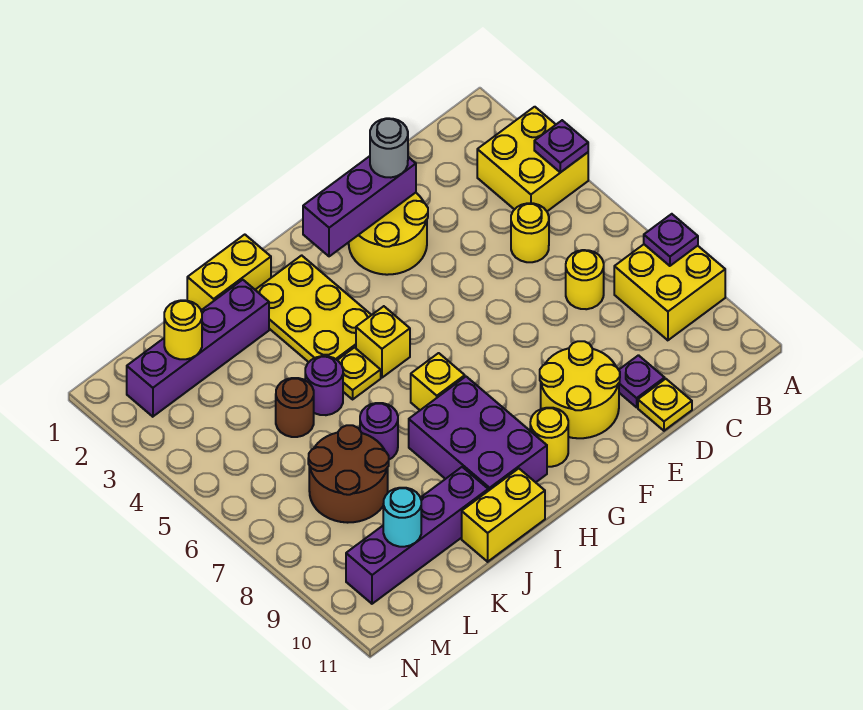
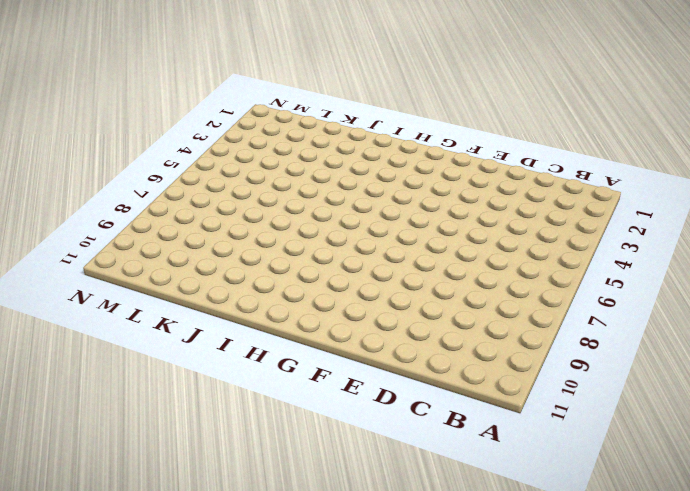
none -> yellow 2x2 brick [477,107,588,211]
none -> yellow 2x2 brick [614,244,725,340]
none -> yellow 1x1 round brick [511,203,549,262]

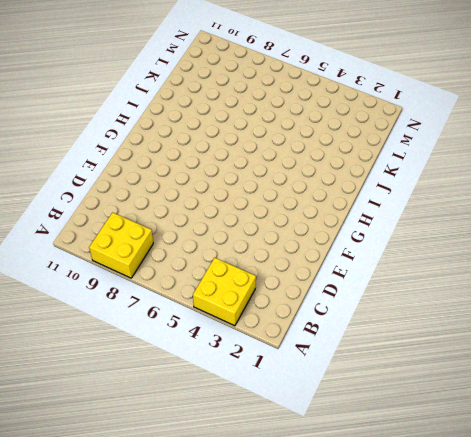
none -> yellow 1x1 round brick [511,203,549,262]
none -> yellow 1x1 round brick [566,250,604,309]
none -> purple 1x1 plate [619,355,665,407]

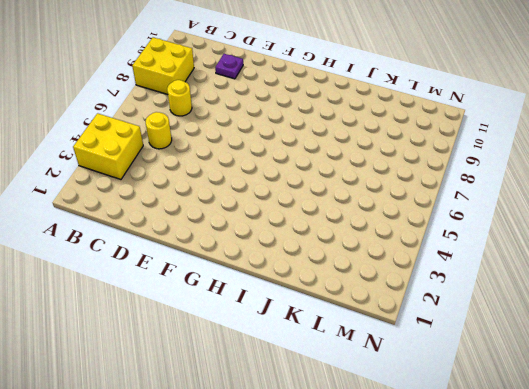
none -> yellow 1x1 plate [638,379,692,431]
none -> yellow 2x2 round brick [349,193,428,275]
none -> yellow 2x2 round brick [540,341,620,438]

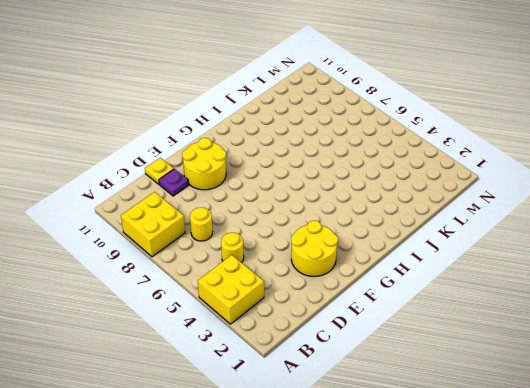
none -> yellow 1x1 round brick [530,408,568,467]
none -> yellow 2x3 plate [256,255,371,362]
none -> yellow 1x1 brick [356,306,410,378]

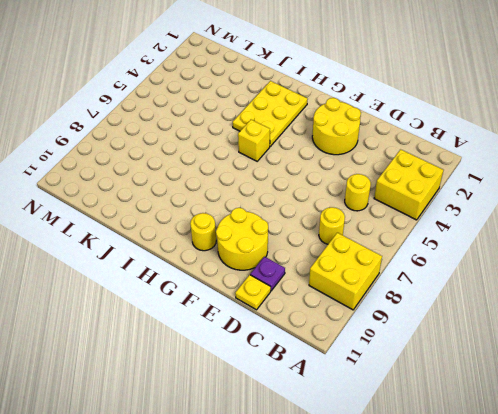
none -> yellow 1x1 brick [411,353,465,410]
none -> purple 2x3 brick [409,377,547,491]
none -> yellow 1x2 brick [187,235,271,310]

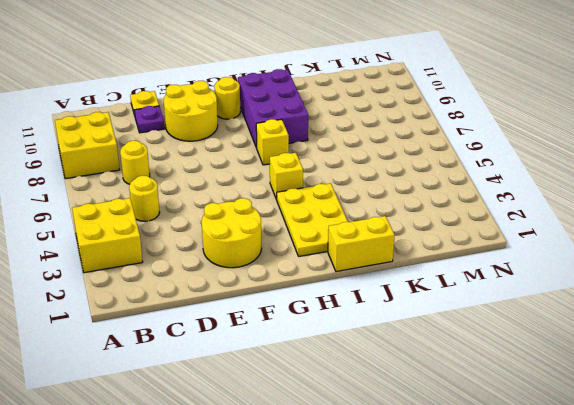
none -> yellow 1x1 plate [338,348,381,399]
none -> yellow 1x2 brick [462,469,545,562]
none -> purple 1x4 brick [127,280,269,417]

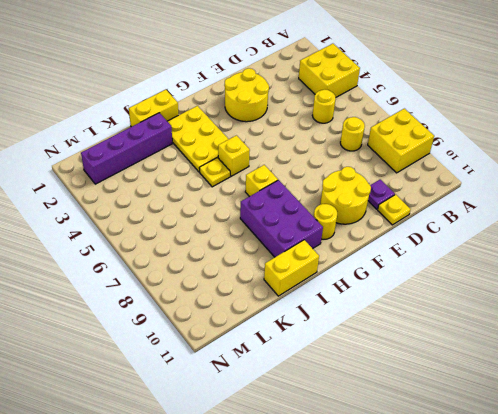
none -> purple 1x1 round brick [305,356,343,415]
none -> purple 1x1 round brick [360,403,398,459]
none -> purple 1x4 brick [346,467,488,604]

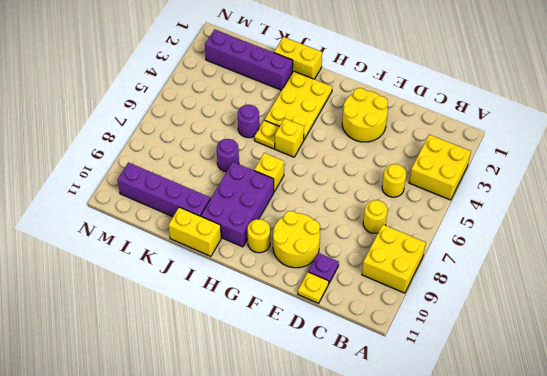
none -> brown 1x1 round brick [276,378,314,437]
none -> brown 2x2 round brick [308,425,389,523]
none -> purple 1x1 plate [534,120,588,172]

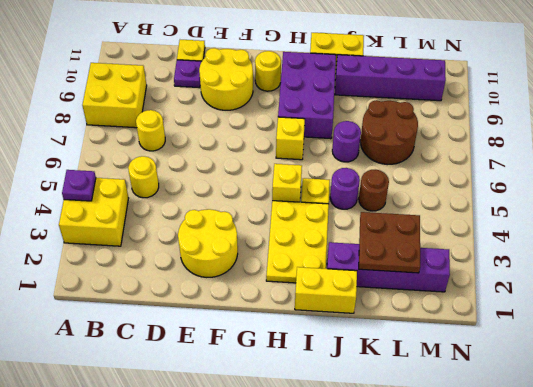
brown 2x2 plate [359,212,420,273] -> yellow 1x1 round brick [164,300,202,359]
none -> purple 1x1 plate [644,214,698,266]
none -> purple 1x3 brick [303,156,416,256]
none -> cyan 1x1 round brick [383,488,421,547]

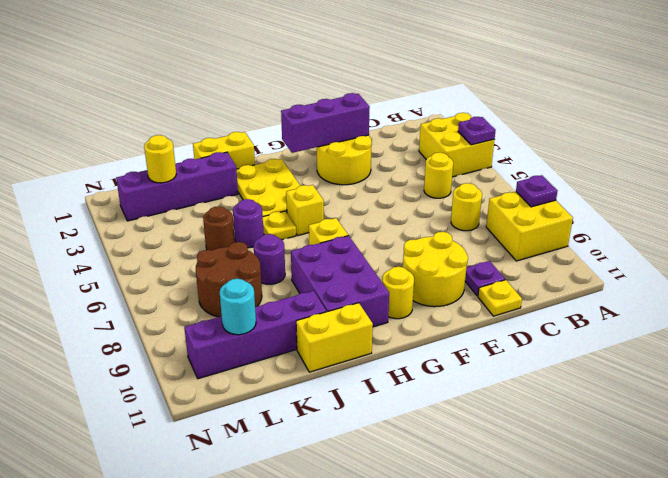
none -> grey 1x1 round brick [370,118,408,178]

